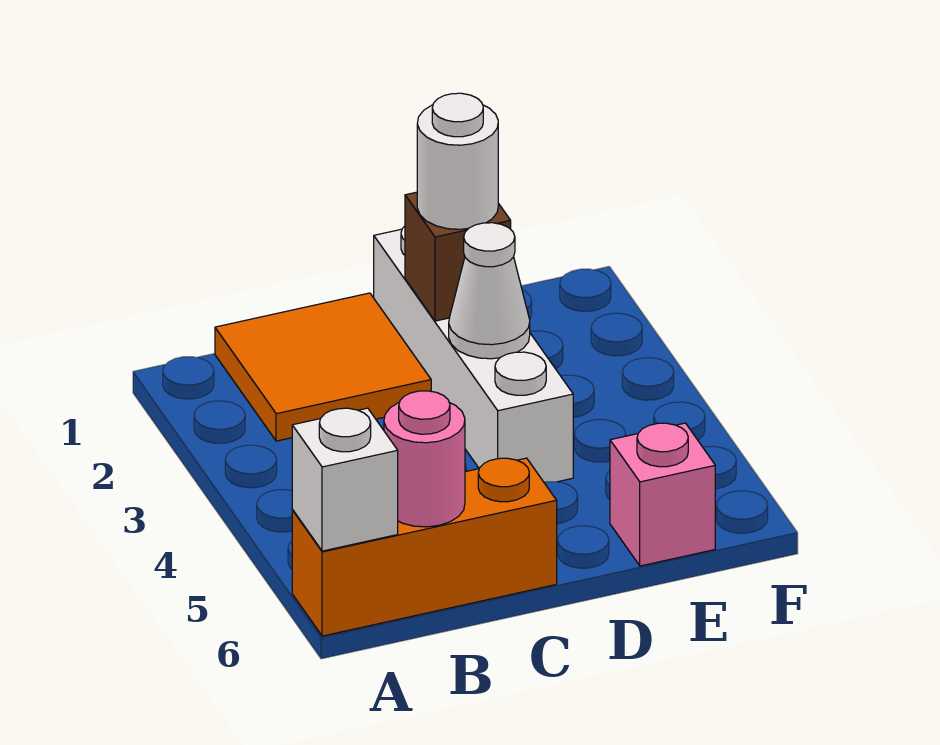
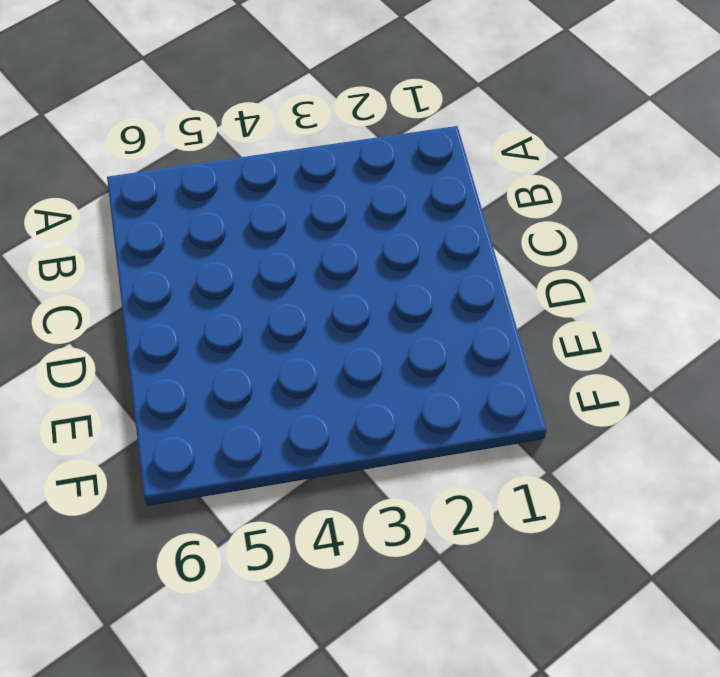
none -> orange 1x3 brick [292,458,557,636]
none -> orange 2x2 tile [215,293,431,441]

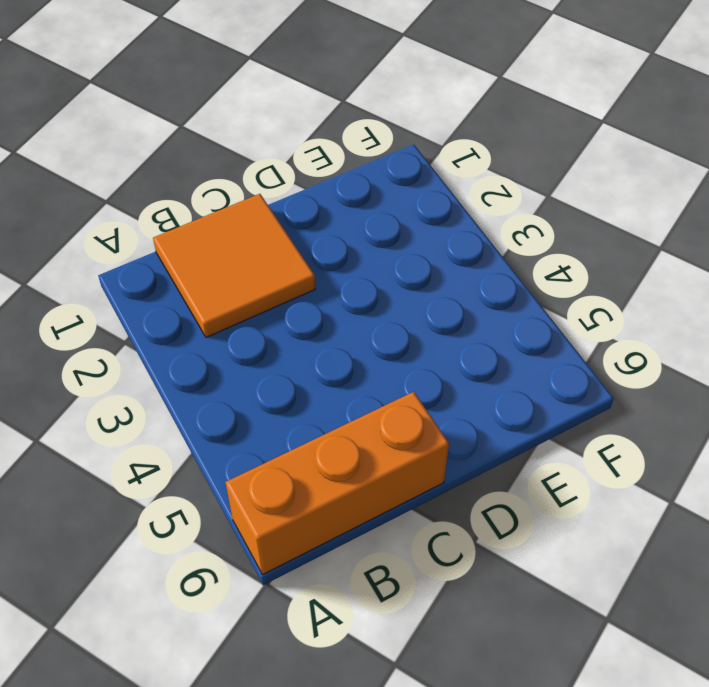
none -> white 1x4 brick [374,226,573,482]
none -> pink 1x1 brick [610,423,715,566]

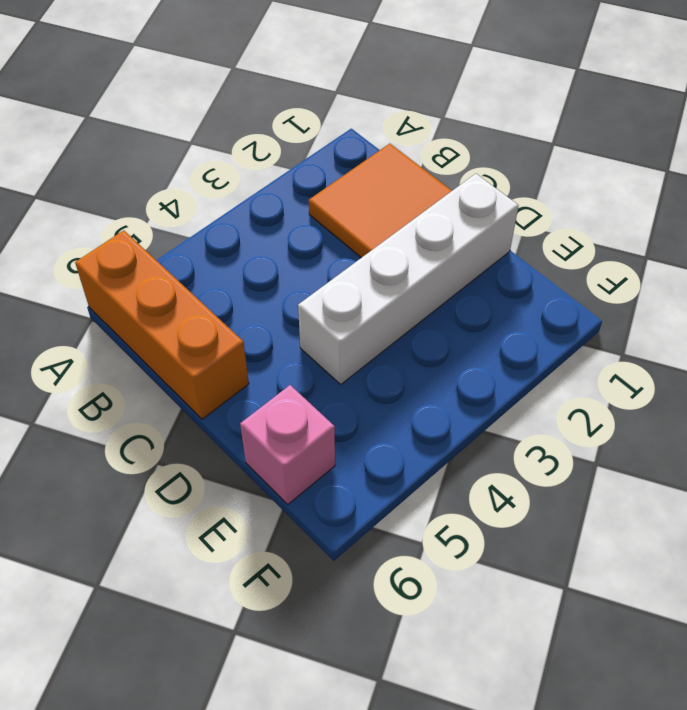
none -> white 1x1 brick [292,408,398,551]
none -> pink 1x1 round brick [384,391,465,527]

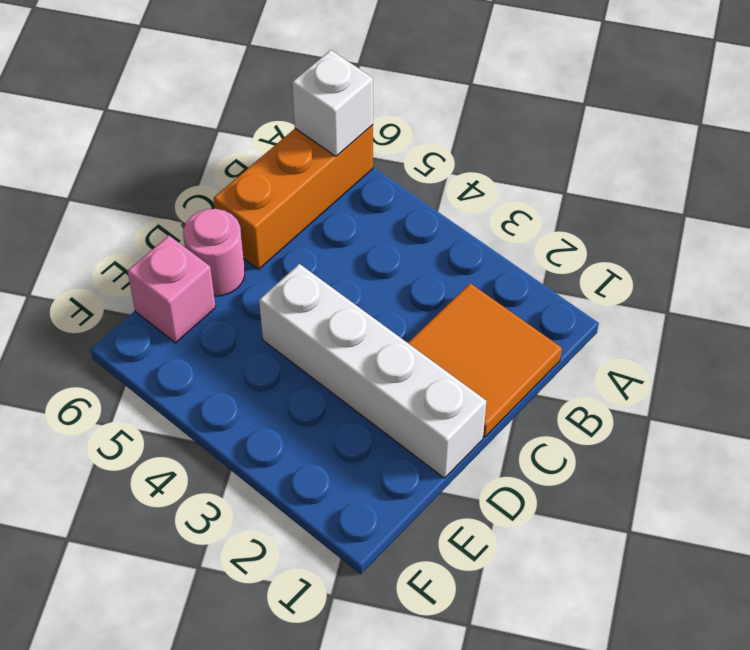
pink 1x1 round brick [183,209,245,296] -> pink 1x1 round brick moved to [384,391,465,527]
none -> brown 1x1 brick [405,192,511,321]
none -> white 1x1 cone [449,223,530,359]

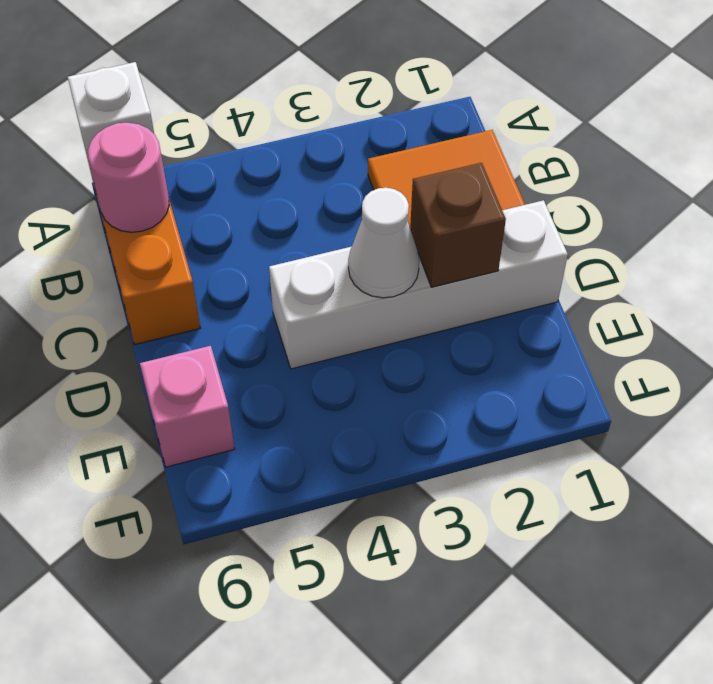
none -> white 1x1 round brick [417,93,498,229]

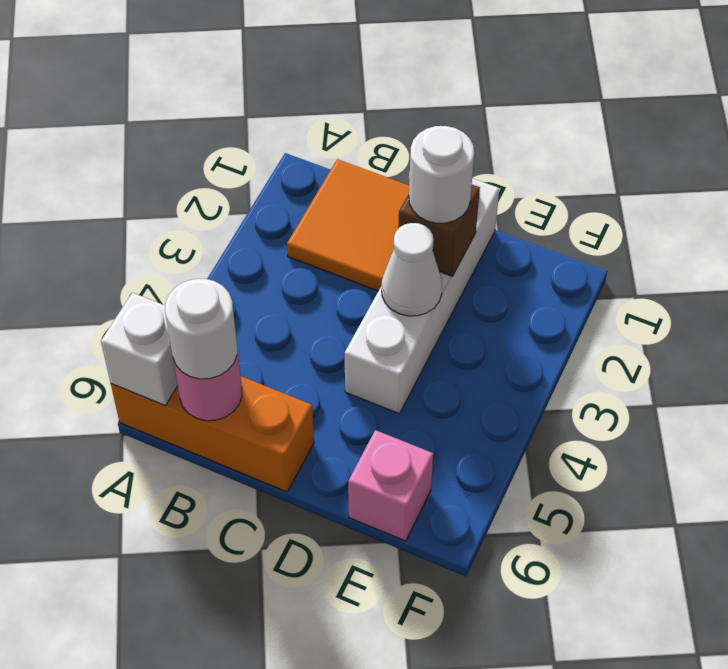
white 1x1 round brick [165,279,237,379] -> none

